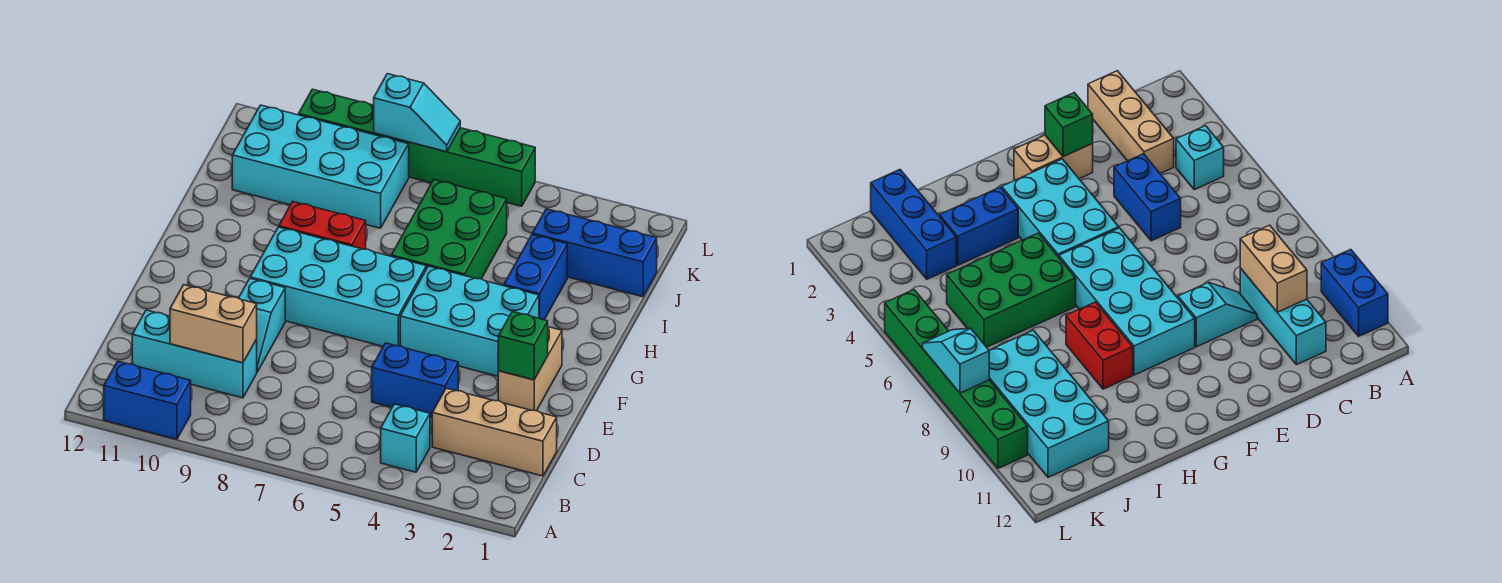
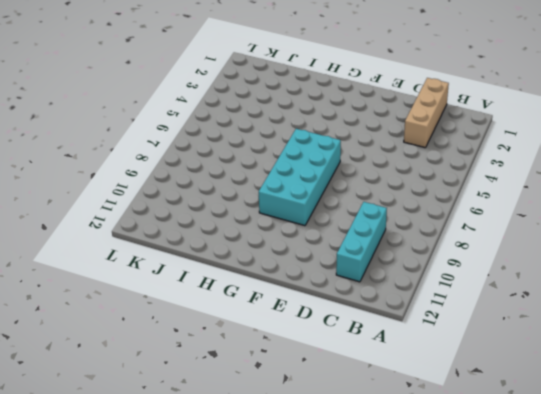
none -> blue 1x2 brick [104,361,191,439]
none -> cyan 1x1 brick [381,404,430,472]
none -> blue 1x2 brick [372,343,458,418]

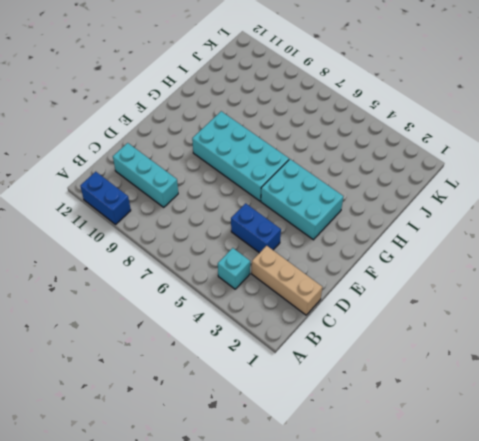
none -> cyan 1x2 slope [239,279,285,372]
none -> tan 1x2 brick [498,327,562,411]
none -> blue 1x2 brick [504,235,567,320]

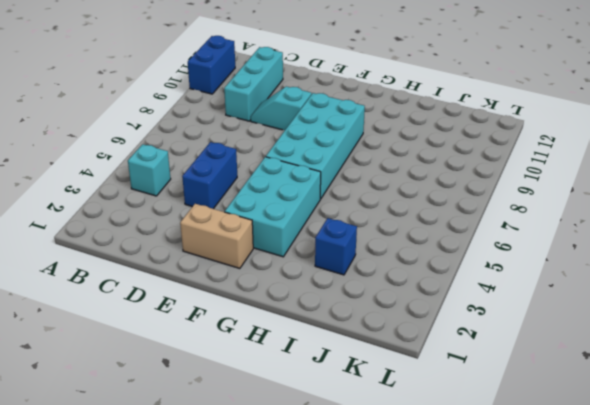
blue 1x1 brick [315,218,357,275] -> blue 1x2 brick [504,235,567,320]
none -> tan 1x3 brick [432,388,557,476]
none -> green 2x3 brick [391,180,507,279]
none -> red 1x2 brick [279,202,366,249]

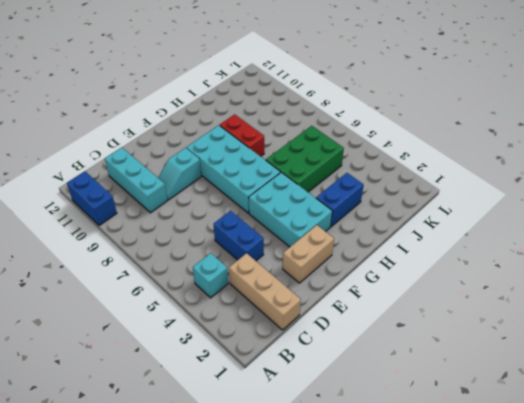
none -> blue 1x3 brick [532,209,657,297]
none -> cyan 2x4 brick [232,105,409,228]
none -> green 1x6 brick [299,89,535,206]

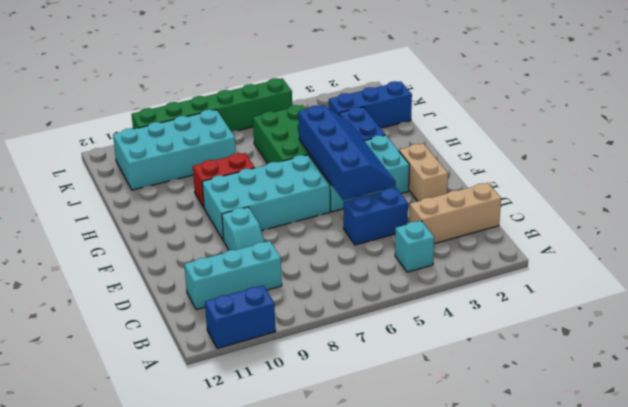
blue 2x4 slope [298,105,396,200] -> none
none -> tan 1x2 brick [170,285,257,363]
none -> green 1x1 brick [498,312,548,380]
none -> cyan 1x2 slope [374,74,460,152]

